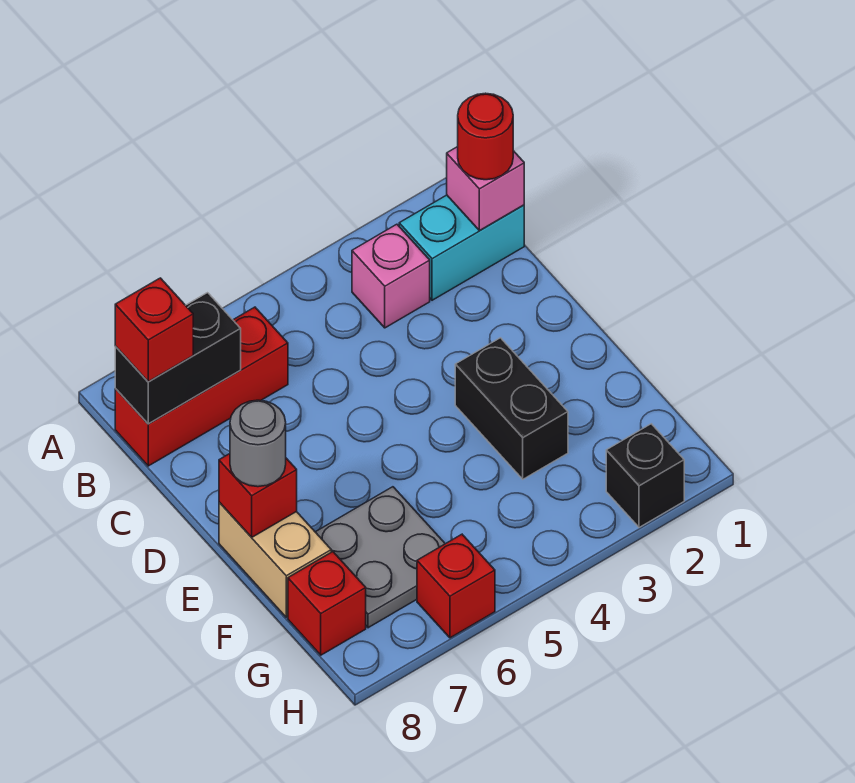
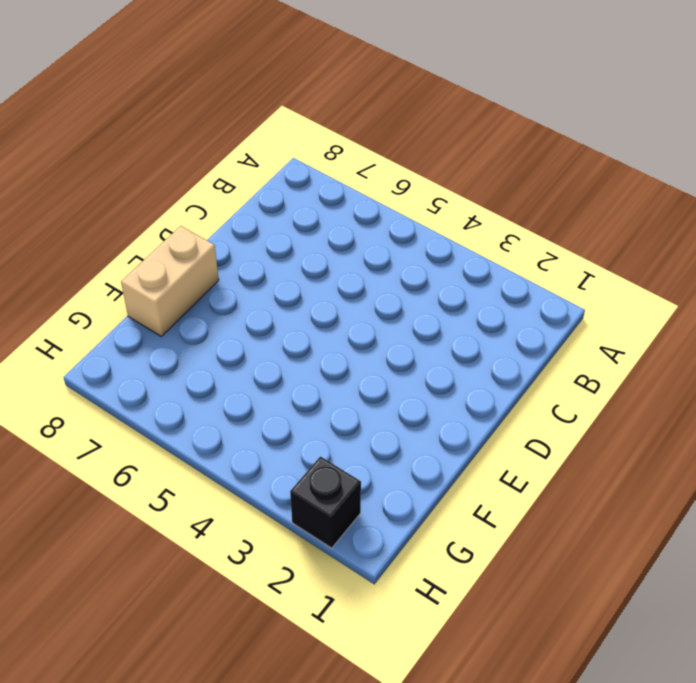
none -> cyan 1x2 brick [399,195,524,300]
none -> pink 1x1 brick [352,224,430,328]
none -> red 1x3 brick [115,307,288,466]

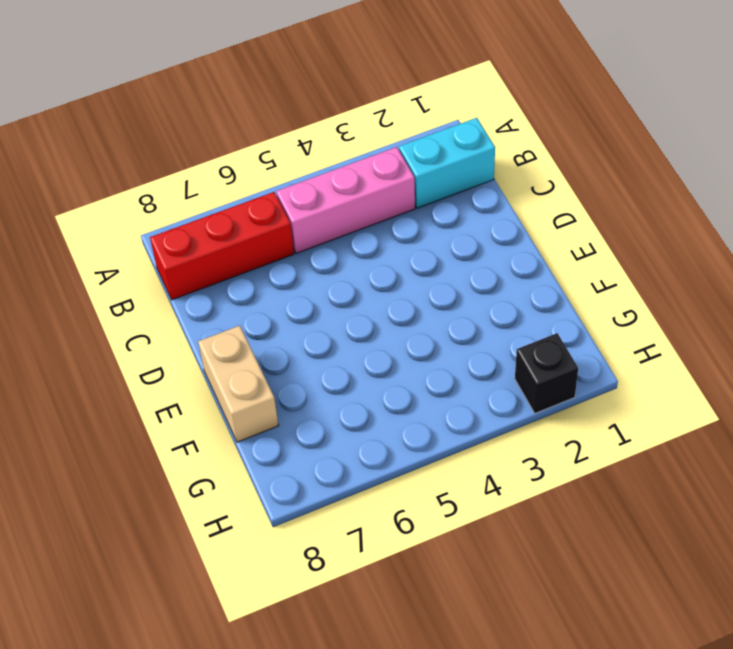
pink 1x3 brick [276,147,415,253] -> pink 1x1 brick [352,224,430,328]
none -> black 1x2 brick [455,338,568,479]
none -> grey 2x2 plate [316,487,445,628]
none -> red 1x1 brick [288,552,366,655]

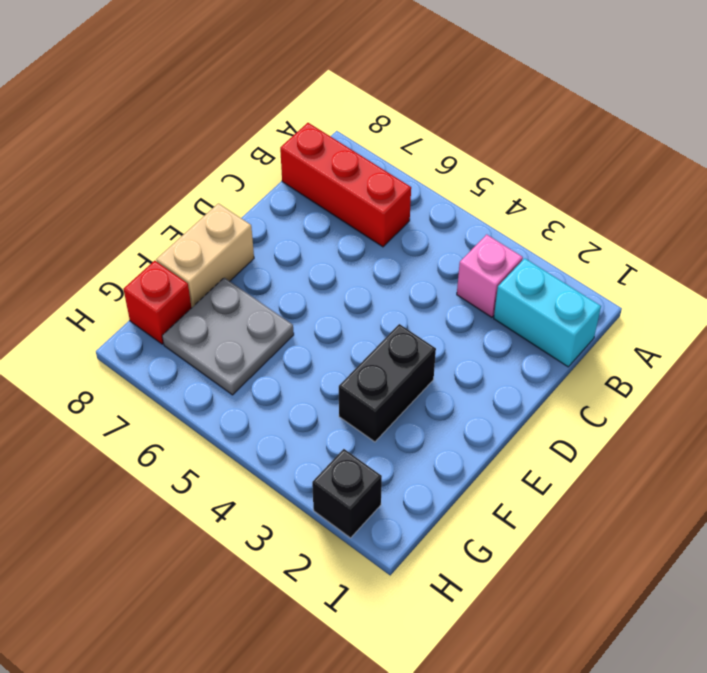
none -> red 1x1 brick [417,534,495,638]
none -> pink 1x1 brick [447,147,524,231]
none -> black 1x2 brick [115,293,241,424]

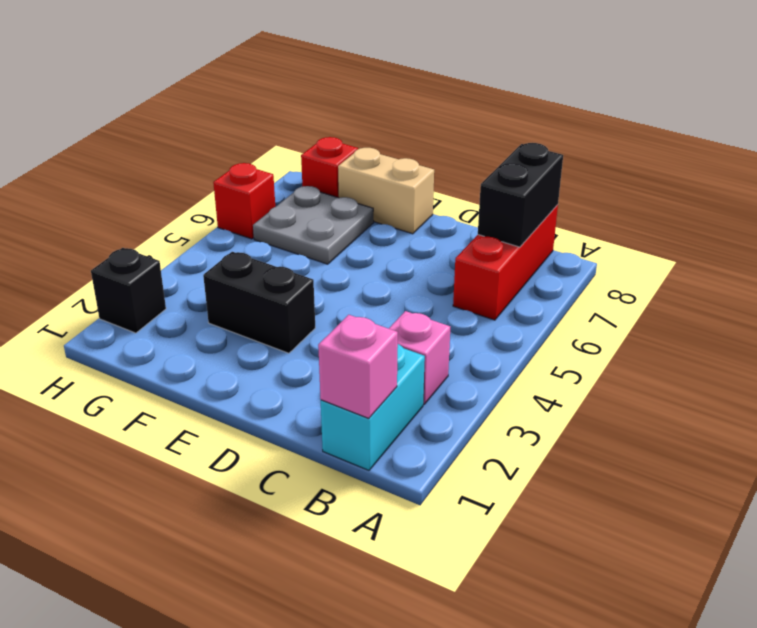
none -> red 1x1 brick [219,454,297,537]
none -> red 1x1 round brick [458,93,513,180]
none -> red 1x1 brick [115,278,193,382]

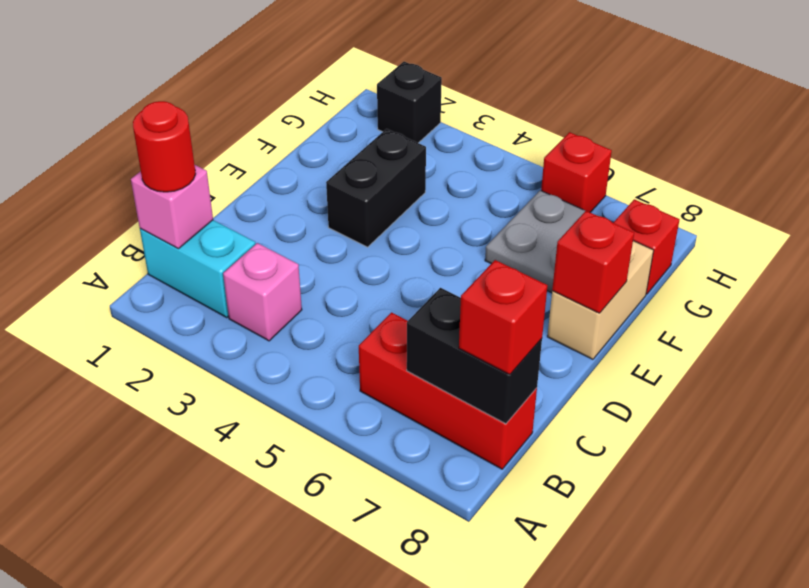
none -> grey 1x1 round brick [230,400,286,487]

